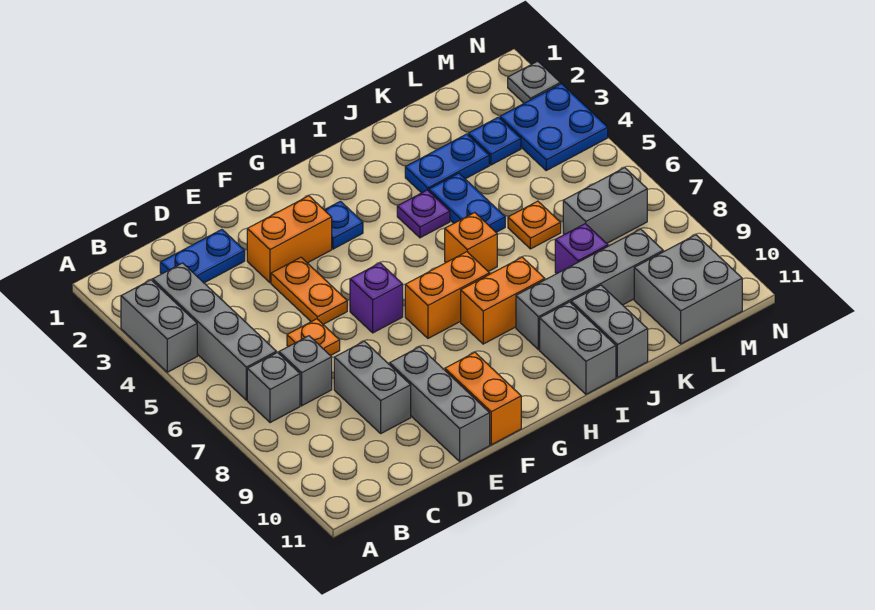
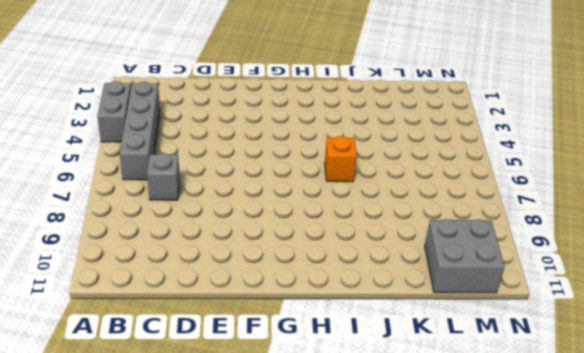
none -> grey 1x1 brick [247,353,300,423]
none -> blue 1x2 plate [160,230,245,283]
none -> orange 1x1 plate [287,319,340,356]

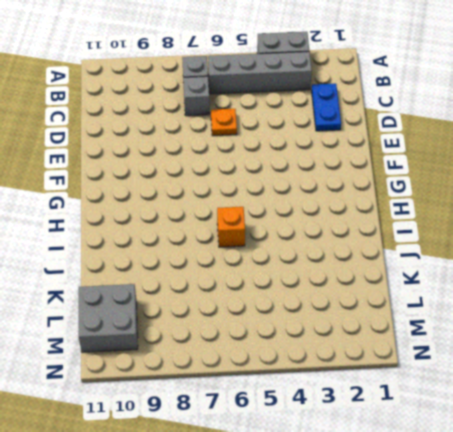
none -> grey 1x2 brick [334,341,411,433]
none -> orange 1x2 brick [247,196,332,283]
none -> orange 1x2 plate [271,257,347,324]

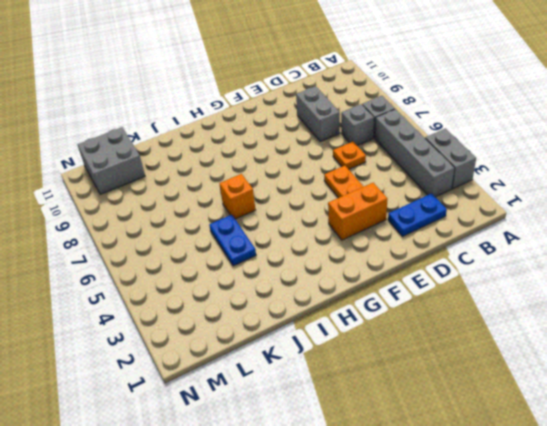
none -> grey 1x3 brick [390,347,490,461]
none -> purple 1x1 brick [350,263,403,333]
none -> orange 1x2 brick [445,353,521,445]

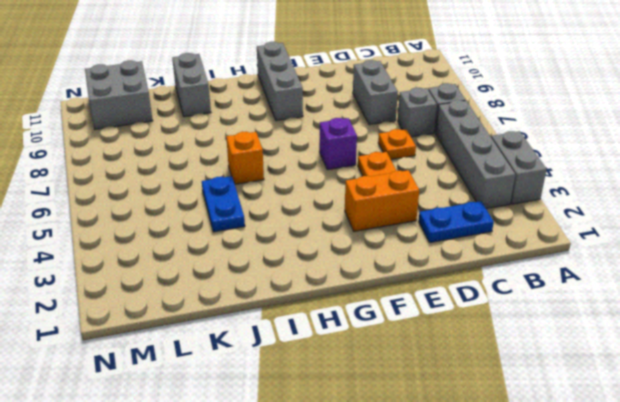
grey 1x3 brick [257,42,303,121] -> grey 1x3 brick moved to [390,347,490,461]
none -> orange 1x2 brick [445,353,521,445]
none -> blue 1x1 plate [325,201,363,249]
none -> orange 1x2 brick [405,252,490,338]

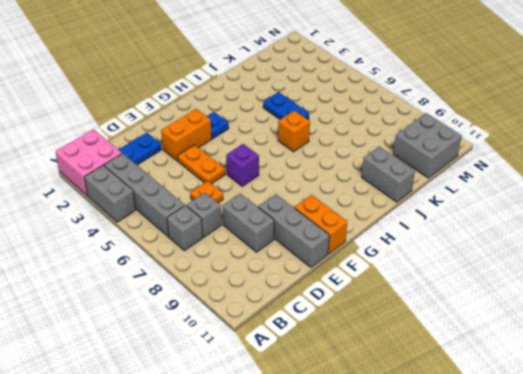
pink 2x2 brick [56,129,122,196] -> none
none -> orange 1x2 brick [405,252,490,338]
none -> orange 1x2 brick [461,257,545,344]
none -> purple 1x1 plate [397,190,450,238]

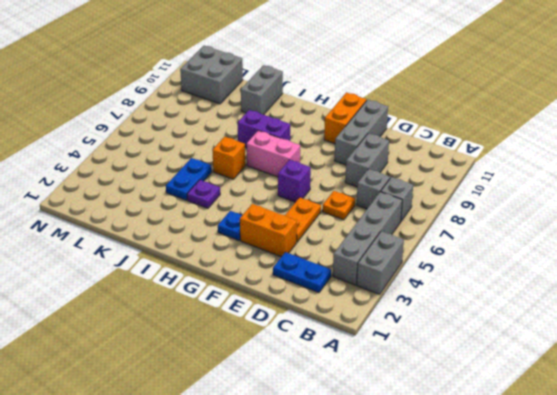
pink 1x2 brick [247,130,300,177] -> orange 1x2 brick [405,252,490,338]
purple 1x2 brick [238,110,290,148] -> orange 1x2 brick [461,257,545,344]
none -> grey 1x4 brick [516,229,663,350]
none -> grey 1x2 brick [540,302,616,394]
none -> blue 1x2 plate [405,134,489,193]

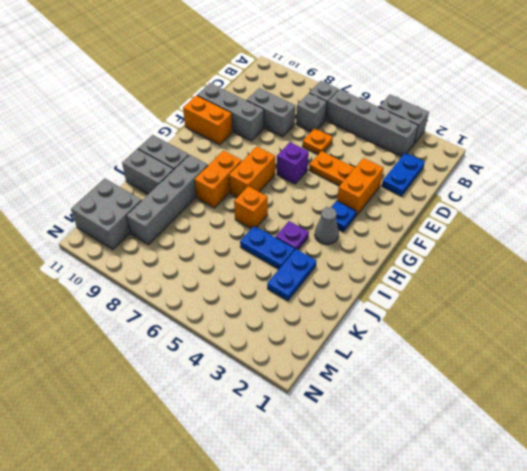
grey 1x1 cone [315,207,339,245] -> none
none -> orange 1x1 plate [508,201,561,249]
none -> purple 1x1 brick [555,224,608,274]
none -> blue 1x1 plate [468,117,521,165]

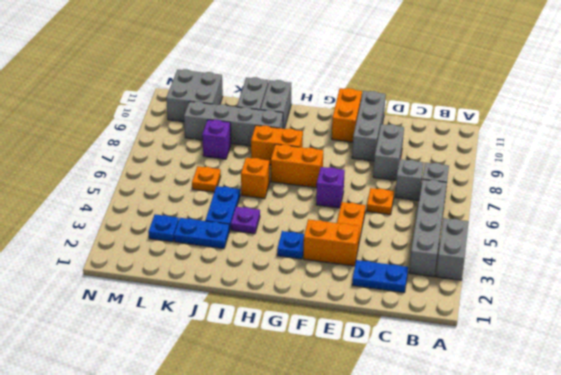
none -> grey 1x2 brick [563,168,647,243]
none -> blue 2x2 plate [500,84,608,170]
none -> grey 1x1 plate [508,61,560,103]

